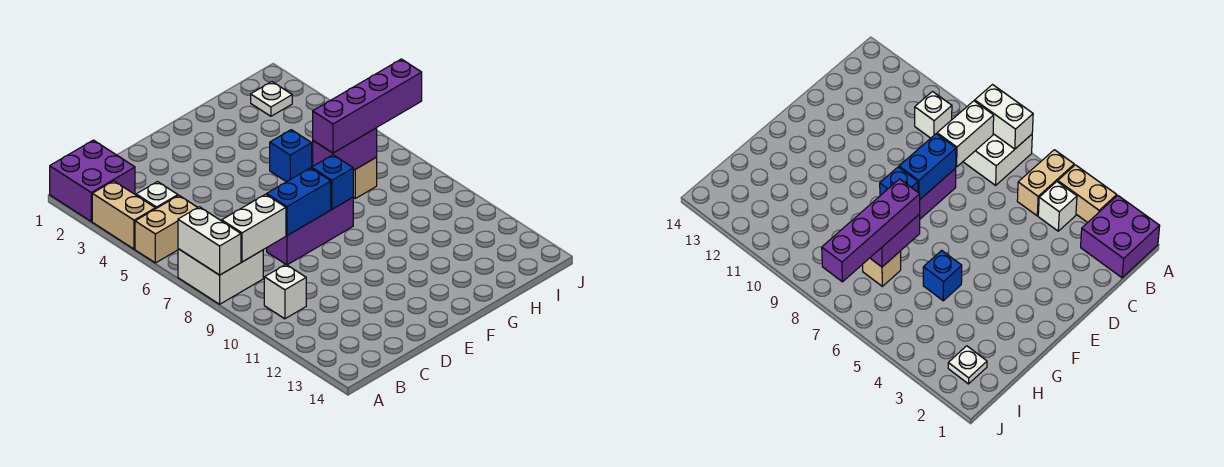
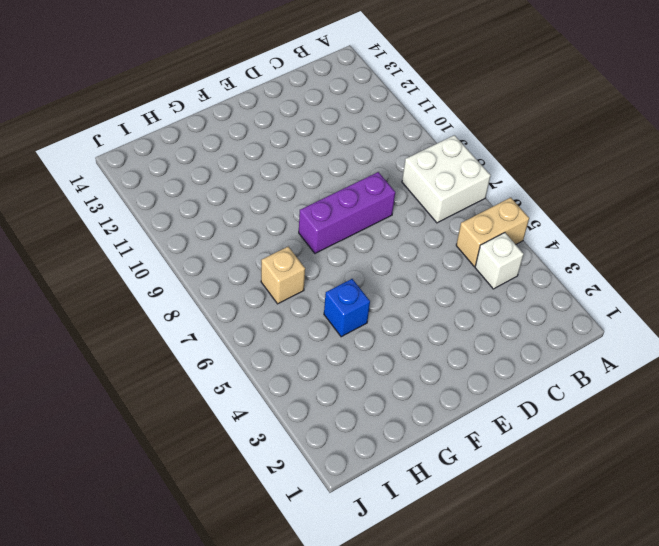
none -> purple 2x2 brick [50,140,135,221]
none -> tan 1x2 brick [92,181,155,249]
none -> white 1x1 brick [264,264,306,319]

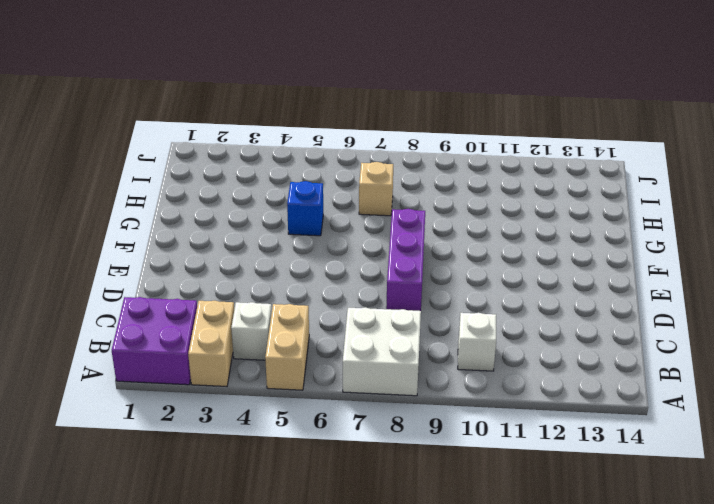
tan 1x2 brick [188,301,234,386] -> tan 1x2 brick turned to [92,181,155,249]
none -> white 1x1 plate [251,82,292,116]
none -> white 1x2 brick [178,207,241,275]
none -> white 1x2 brick [222,194,286,262]

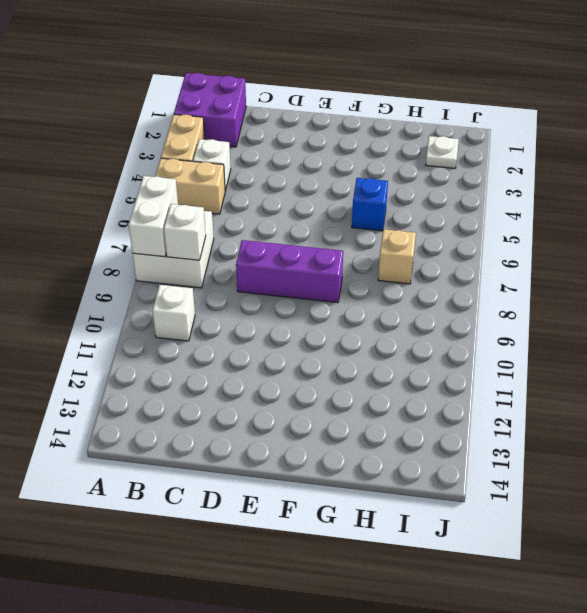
white 1x1 brick [164,204,206,260] -> white 1x2 brick [222,194,286,262]
none -> blue 1x2 brick [267,168,331,236]
none -> blue 1x1 brick [312,155,353,209]
none -> purple 1x2 brick [313,128,377,170]

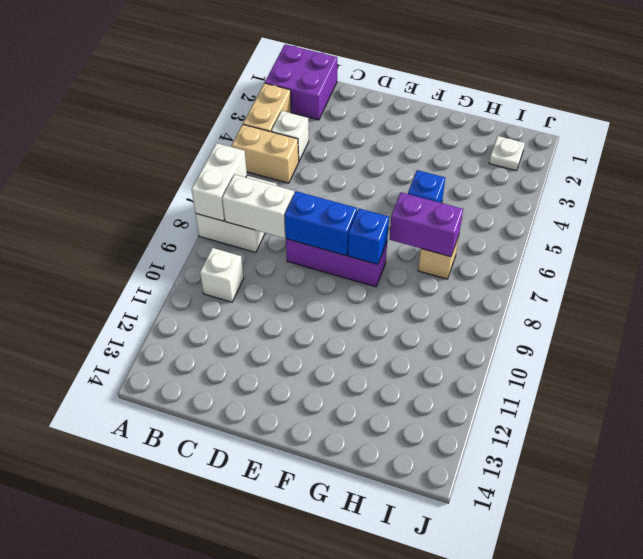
none -> purple 1x4 brick [313,59,422,153]

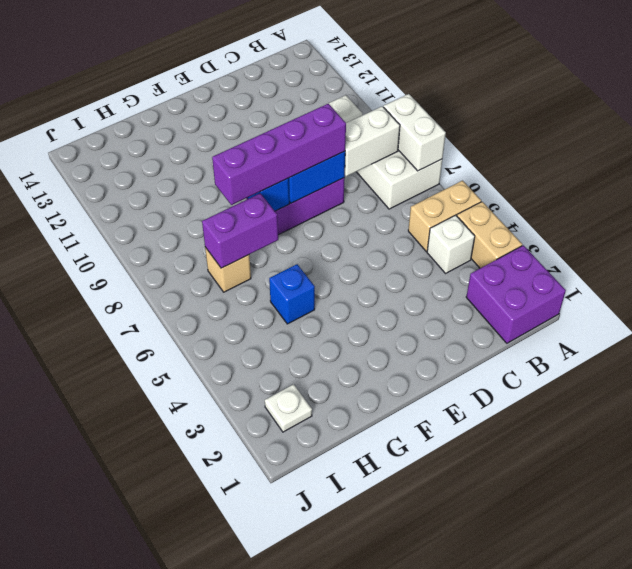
purple 1x4 brick [212,104,346,205] -> purple 1x4 brick moved to [313,59,422,153]

